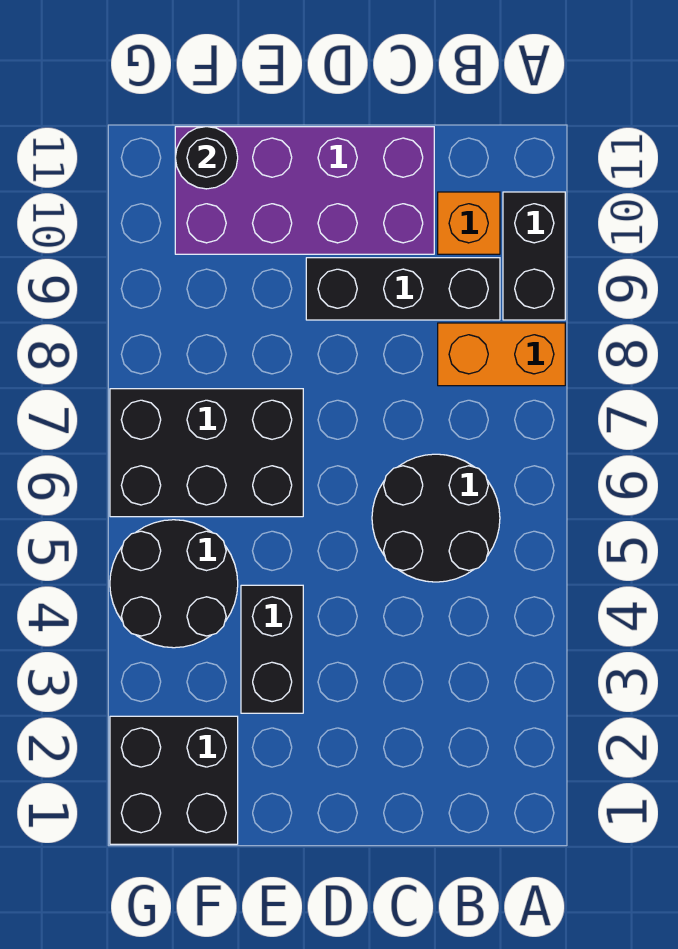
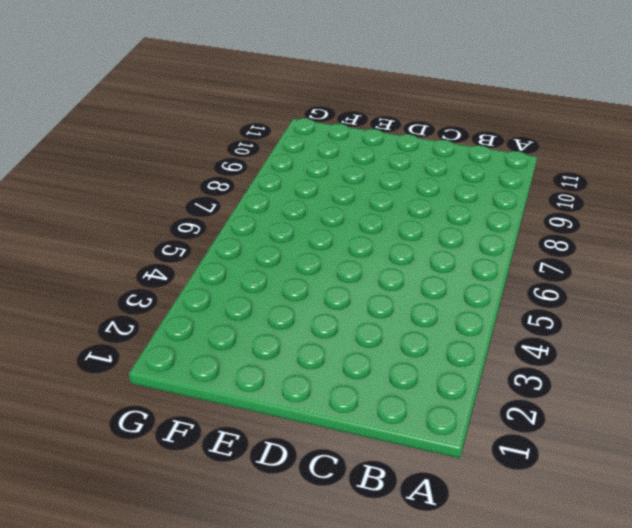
none -> orange 1x2 brick [438,323,565,386]
none -> black 1x2 brick [503,192,565,320]

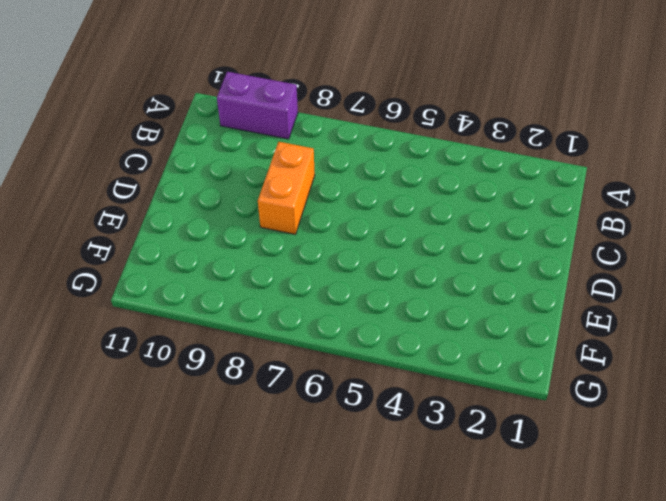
purple 1x2 brick [217,72,298,139] -> black 1x2 brick [503,192,565,320]
orange 1x2 brick [258,142,315,234] -> orange 1x2 brick moved to [438,323,565,386]
none -> black 2x2 round brick [372,454,500,582]
none -> black 1x3 brick [306,258,500,320]

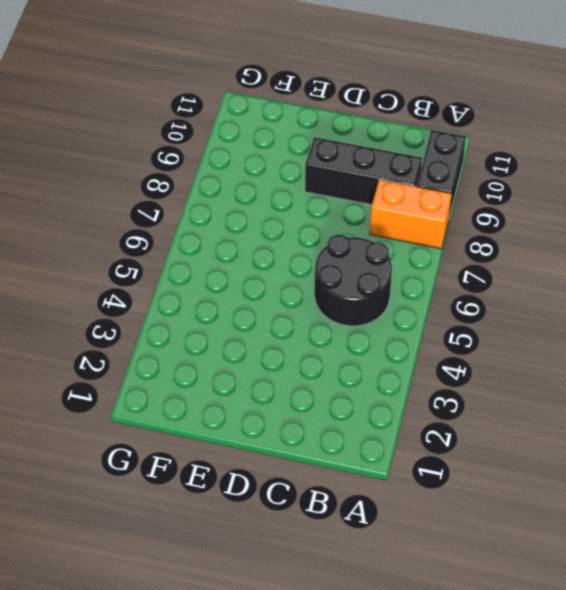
none -> orange 1x1 brick [438,192,500,254]
none -> purple 2x4 brick [175,127,434,254]

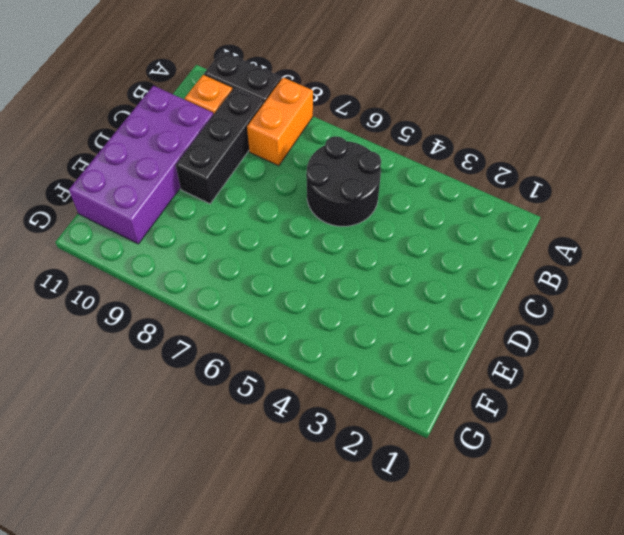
none -> black 1x2 brick [241,585,303,713]
none -> black 2x3 brick [110,389,303,517]

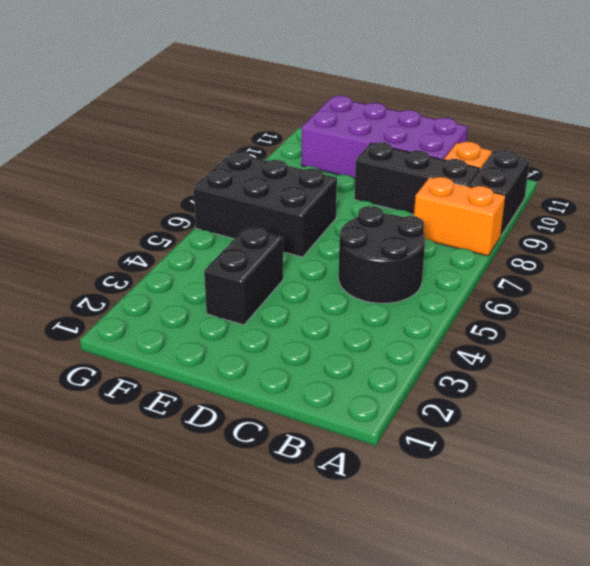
none -> black 2x2 brick [110,716,238,844]
none -> black 2x2 round brick [110,520,238,648]

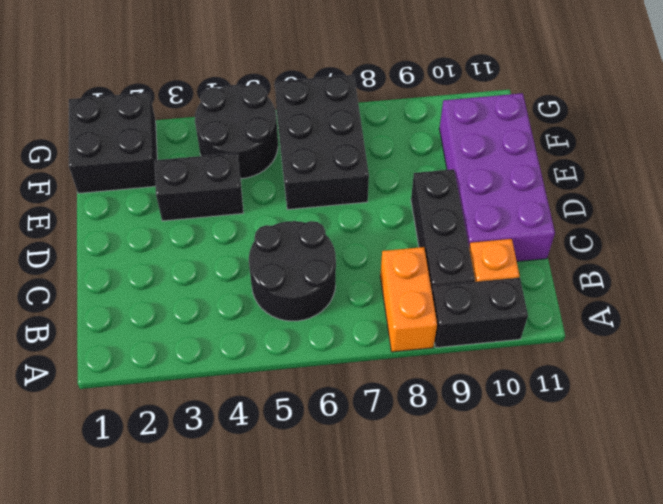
none -> black 1x1 round brick [175,127,238,189]

